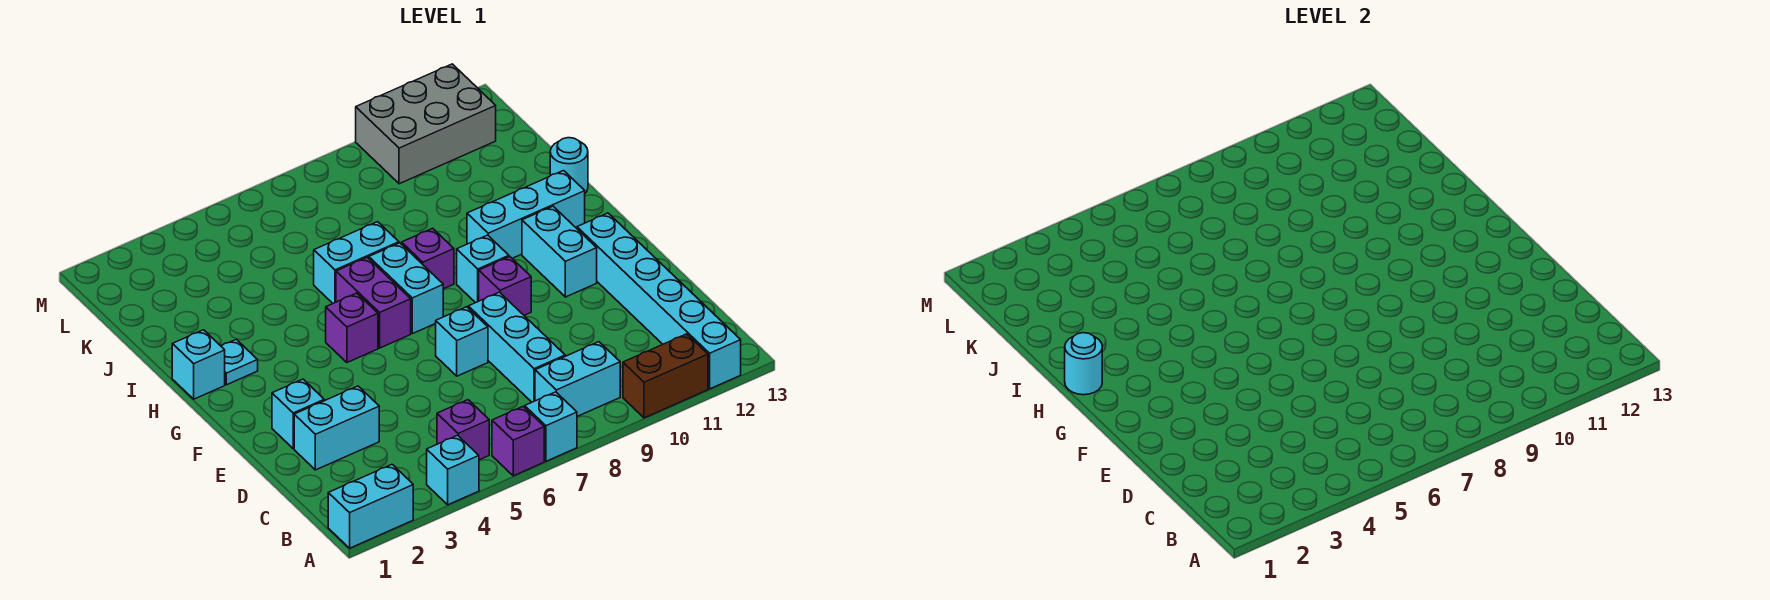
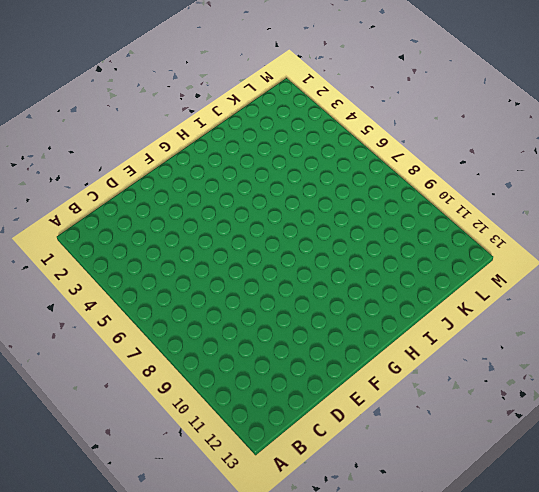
none -> cyan 1x2 brick [328,465,413,548]
none -> cyan 1x1 brick [427,435,479,505]
none -> purple 1x1 brick [492,407,544,476]

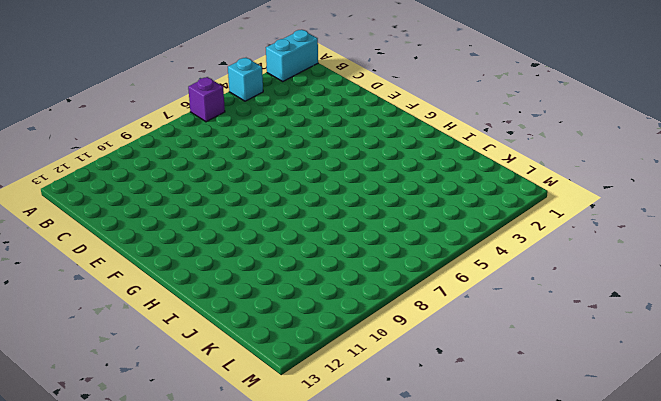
none -> cyan 1x1 brick [525,392,577,461]
none -> brown 1x2 brick [623,334,708,418]
none -> cyan 1x6 brick [577,213,741,389]

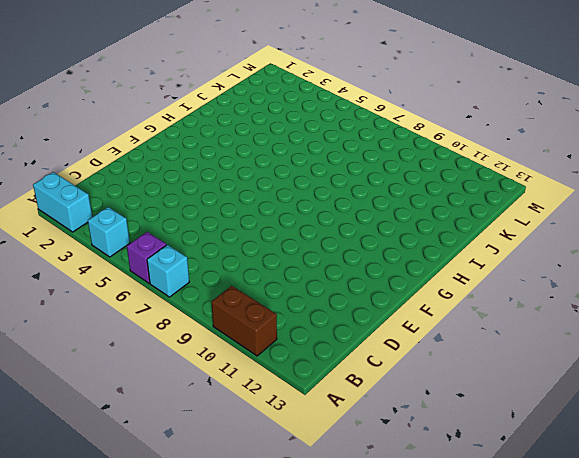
none -> cyan 1x6 brick [577,213,741,389]
none -> purple 1x1 brick [437,400,489,460]
none -> cyan 1x2 brick [535,342,620,416]

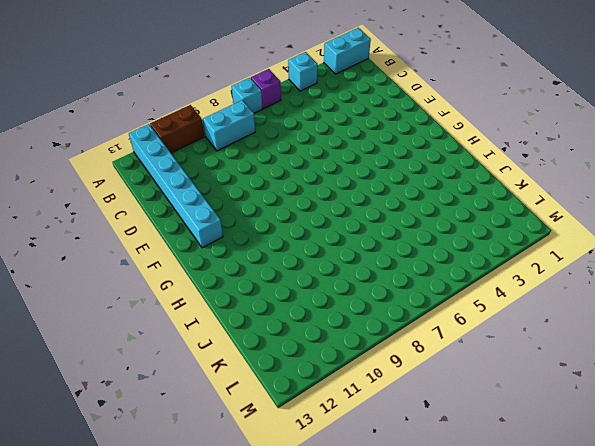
none -> purple 1x1 brick [437,400,489,460]
none -> cyan 1x3 brick [468,292,565,402]
none -> cyan 1x2 brick [294,386,379,470]

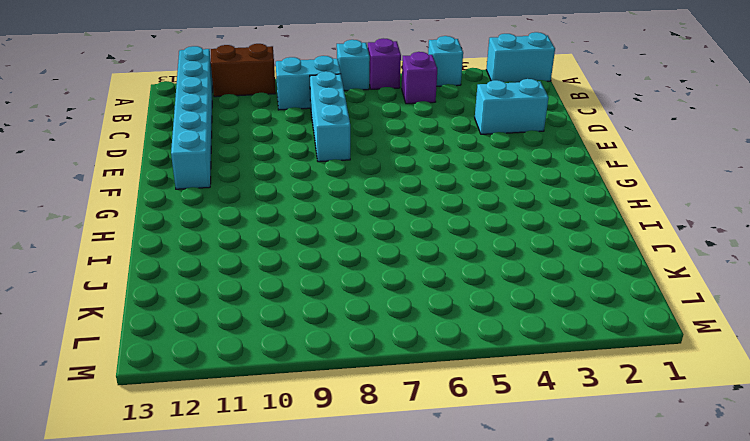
none -> cyan 1x1 brick [272,379,324,449]
none -> cyan 1x1 brick [436,307,488,376]
none -> purple 1x1 brick [479,257,531,315]

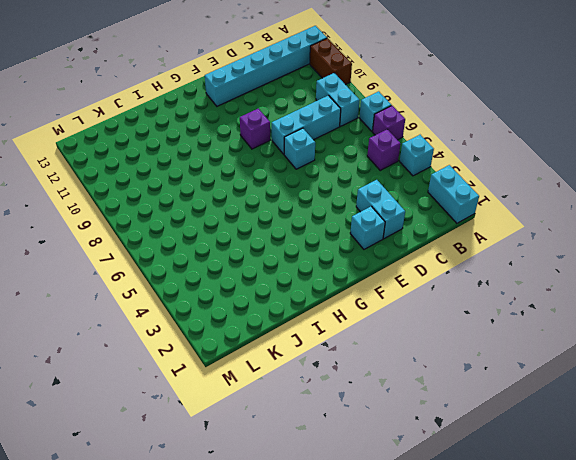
none -> cyan 1x2 brick [522,206,597,297]
none -> purple 1x1 brick [326,293,378,363]
none -> purple 1x2 brick [336,257,411,348]

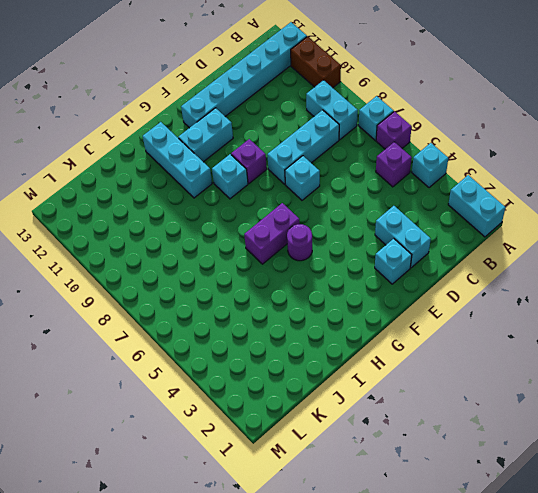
purple 1x1 round brick [287,224,312,261] -> purple 1x1 brick [326,293,378,363]
none -> cyan 1x2 brick [369,243,443,334]
none -> cyan 1x1 brick [172,330,225,399]
none -> cyan 1x1 plate [221,339,258,385]

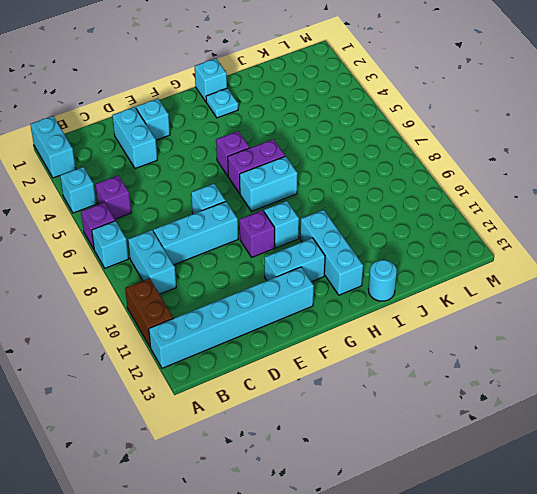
none -> purple 1x1 brick [402,228,454,289]
none -> cyan 1x2 brick [314,222,399,303]
none -> grey 2x3 brick [356,64,496,184]

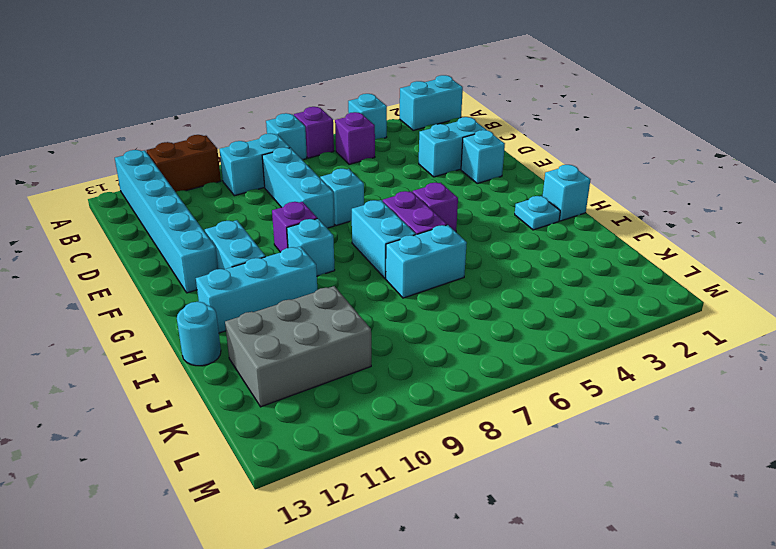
grey 2x3 brick [225,286,371,407] -> grey 2x3 brick moved to [356,64,496,184]
none -> purple 1x1 brick [402,228,454,289]
none -> cyan 1x1 round brick [1065,333,1102,395]

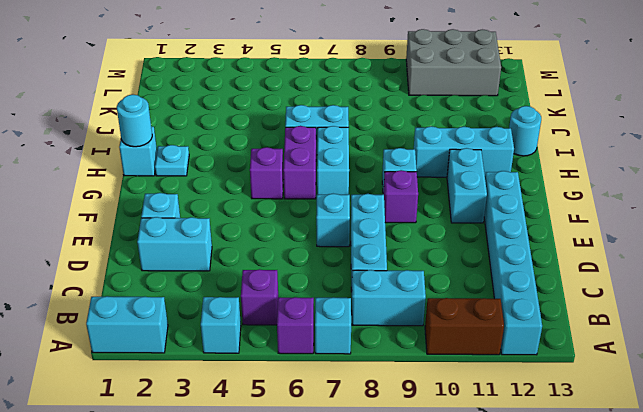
none -> purple 1x1 brick [402,228,454,289]

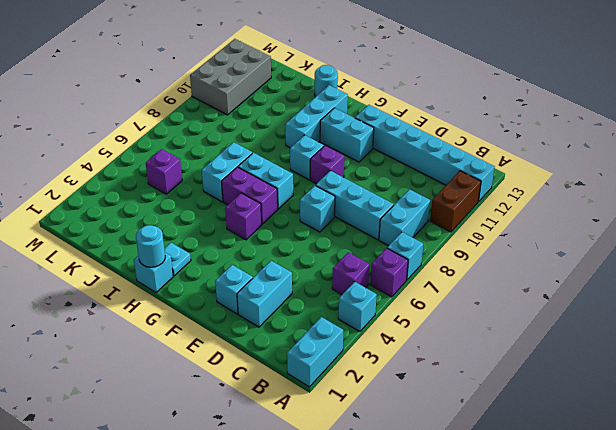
purple 1x1 brick [146,149,182,194] -> purple 1x1 brick moved to [402,228,454,289]

